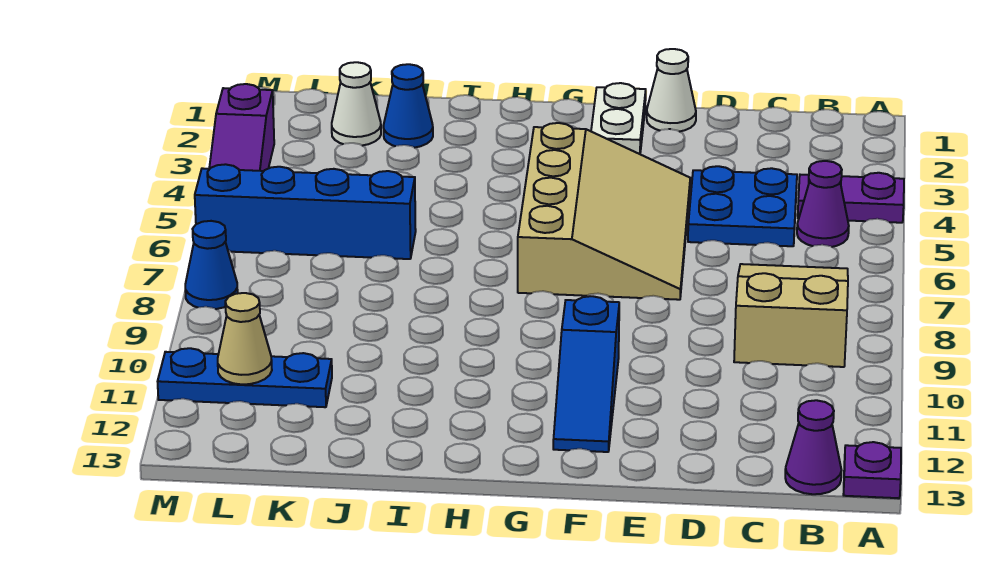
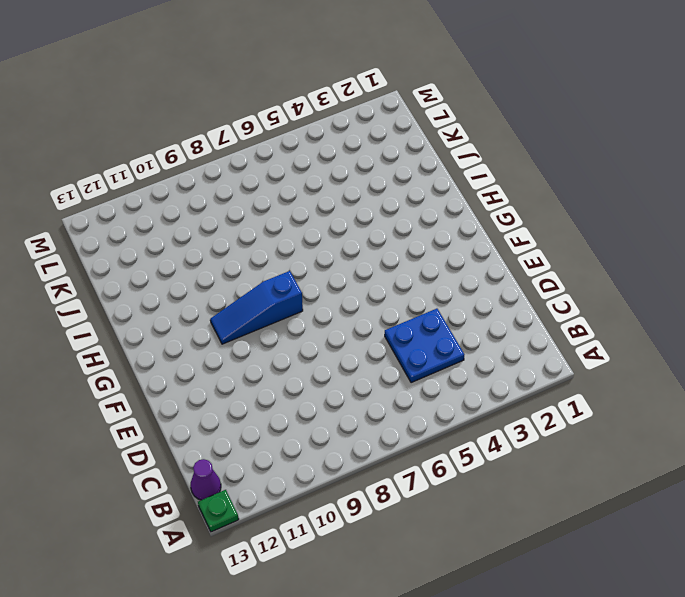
green 1x1 plate [198,490,239,532] -> purple 1x1 plate [843,442,901,498]
blue 1x3 slope [210,271,303,344] -> blue 1x3 slope moved to [553,296,619,452]
none -> purple 1x2 plate [798,173,904,223]
none -> purple 1x1 cone [797,161,849,247]
none -> tan 2x3 slope [734,264,848,367]

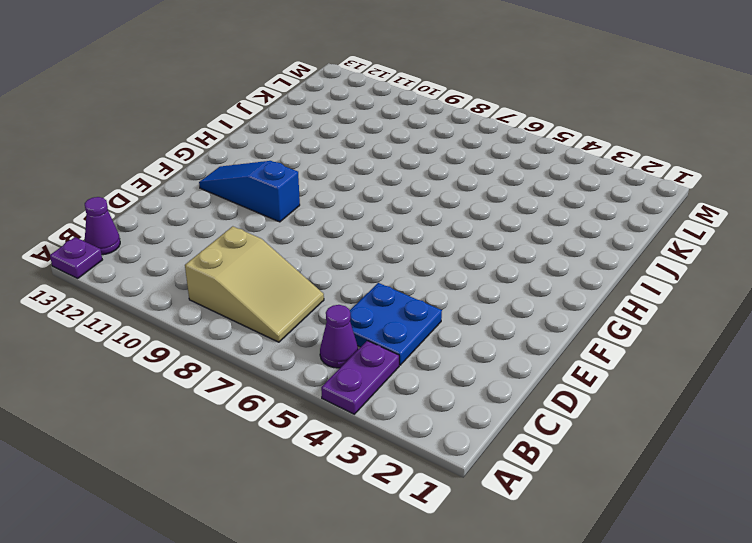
none -> white 1x1 cone [647,49,696,132]
none -> tan 3x4 slope [518,123,690,300]
none -> white 1x2 plate [591,83,646,154]

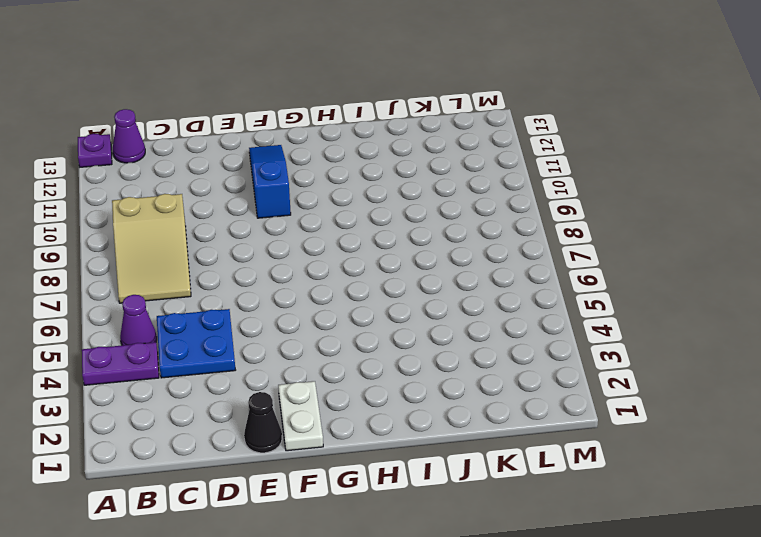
black 1x1 cone [244,392,282,453] -> white 1x1 cone [647,49,696,132]
none -> tan 3x4 slope [518,123,690,300]
none -> blue 1x1 cone [383,64,433,148]
none -> blue 1x4 brick [195,164,416,259]

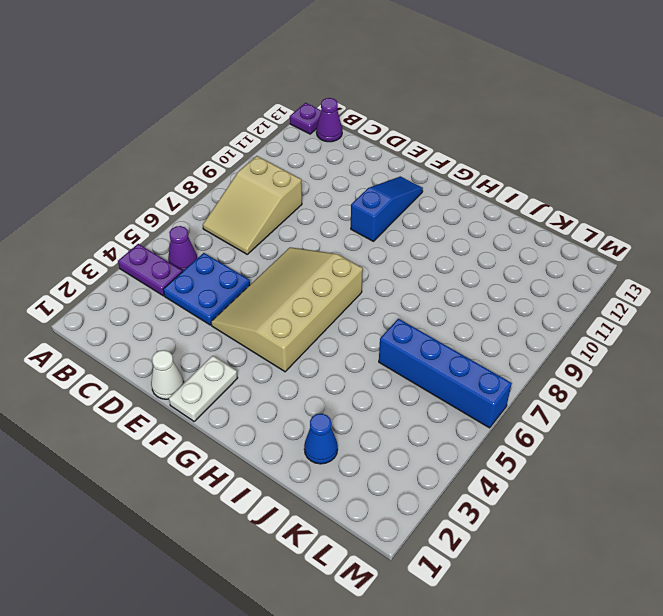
none -> white 1x1 cone [332,62,381,146]
none -> blue 1x3 plate [158,348,332,407]
none -> purple 1x3 slope [209,84,274,171]

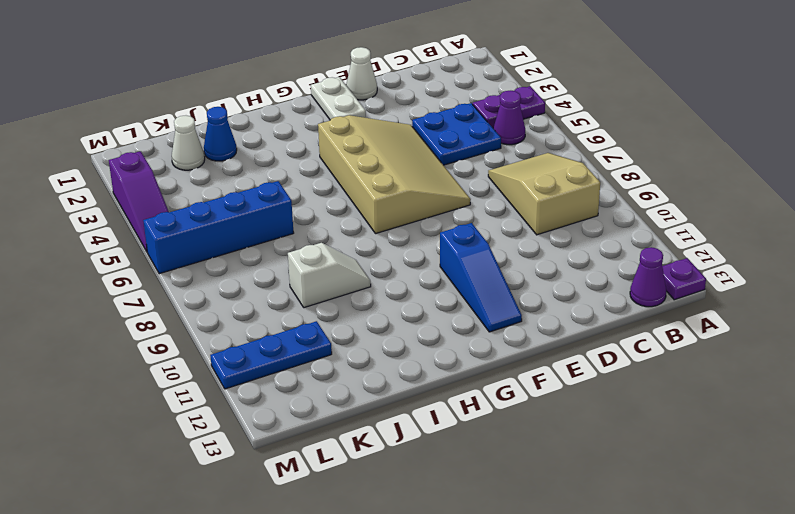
white 1x2 slope [288,243,371,308] -> none
none -> blue 1x1 cone [185,221,238,309]
none -> tan 1x1 cone [218,293,272,384]

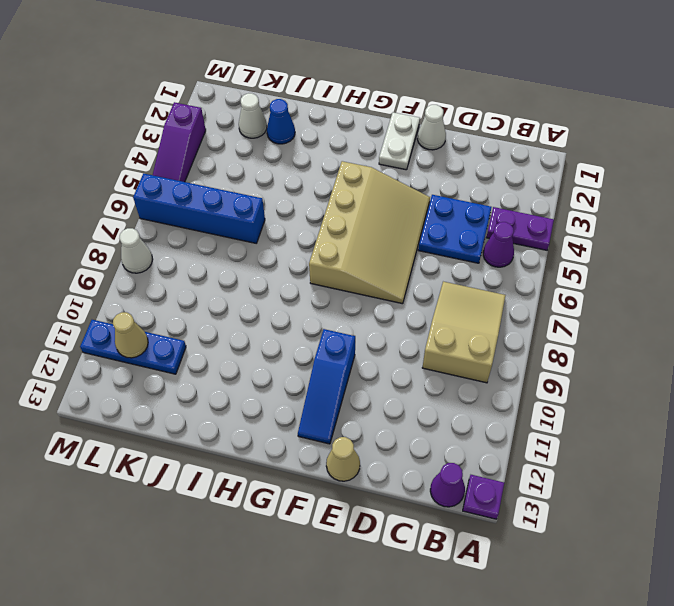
tan 1x1 cone [326,437,360,481] -> none
white 1x1 cone [119,228,153,273] -> blue 1x1 cone [185,221,238,309]

